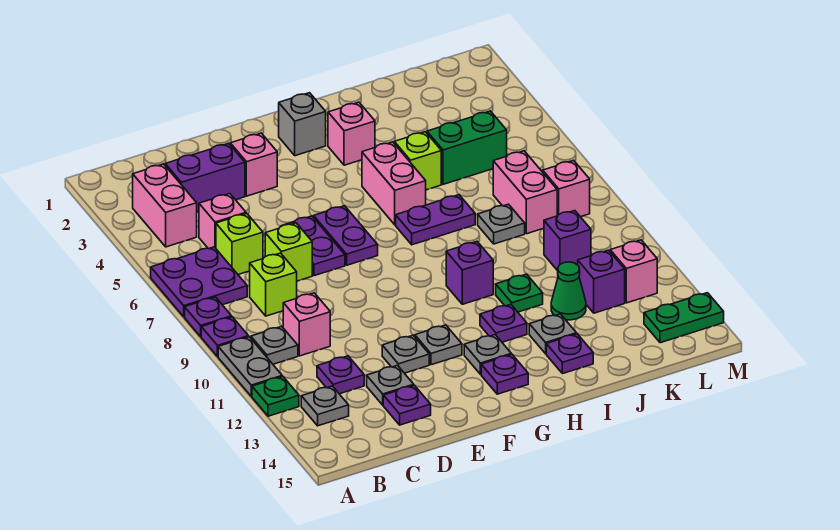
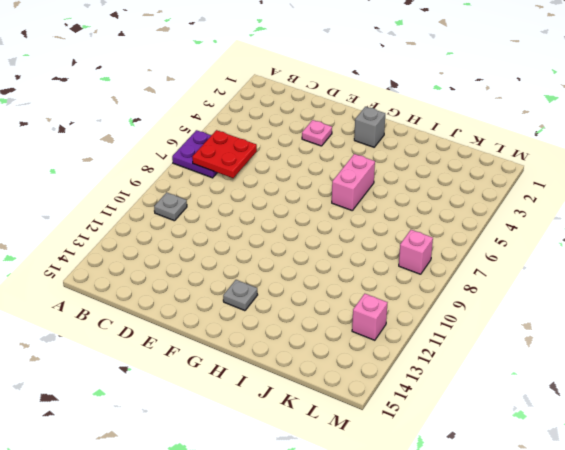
red 2x2 plate [192,130,257,178] -> none
pink 1x1 plate [302,120,332,146] -> pink 1x1 brick [230,133,277,196]
none -> purple 1x1 plate [185,297,232,336]
none -> purple 1x1 plate [201,317,248,357]
none -> grey 1x2 plate [218,337,282,396]
none -> green 1x1 plate [252,376,299,416]

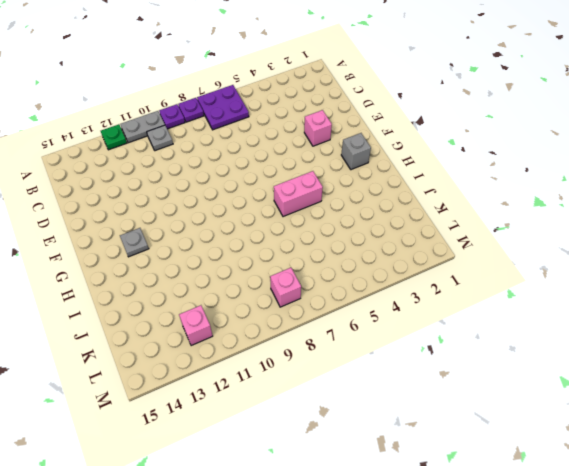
none -> pink 1x2 brick [133,164,197,247]
none -> grey 1x1 plate [301,386,349,426]
none -> purple 1x2 brick [165,143,245,212]
none -> pink 1x1 brick [199,194,246,249]

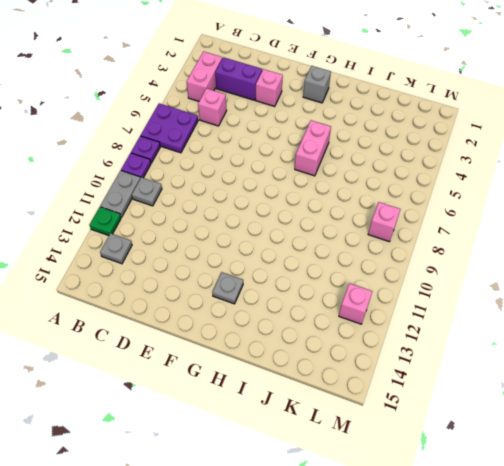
none -> lime 1x1 brick [216,213,263,274]
none -> lime 1x1 brick [250,253,297,316]
none -> pink 1x1 brick [283,293,330,356]
none -> purple 1x1 plate [317,356,364,394]

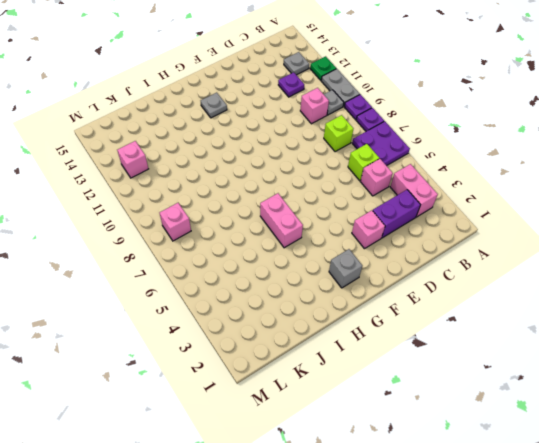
none -> lime 1x1 brick [265,223,312,281]
none -> grey 1x1 plate [367,366,414,405]
none -> purple 1x1 plate [383,385,431,425]
none -> purple 1x2 plate [282,216,345,276]

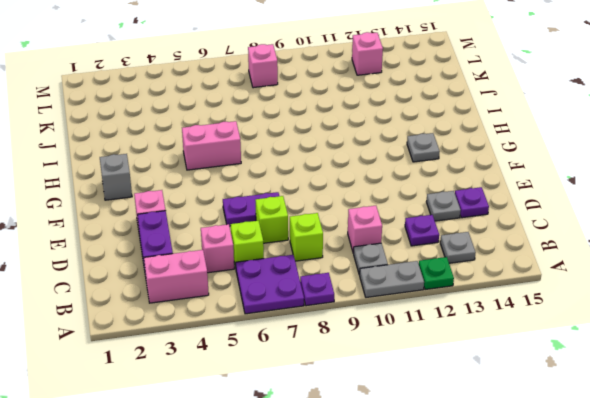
none -> purple 1x1 plate [201,317,248,357]
none -> grey 1x1 plate [382,335,429,373]
none -> purple 1x2 plate [314,206,378,265]
none -> grey 1x1 plate [415,325,462,365]

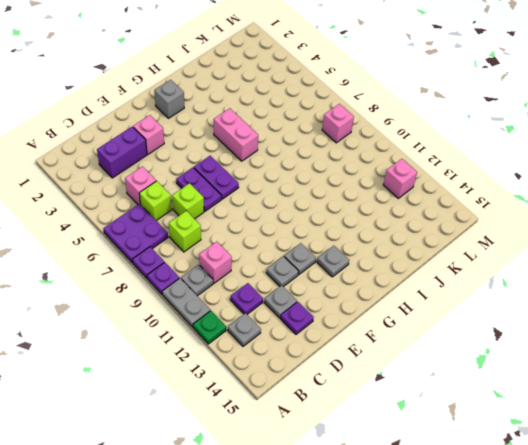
none -> pink 1x2 brick [133,164,197,247]
none -> purple 1x1 plate [481,354,528,394]
none -> pink 1x1 brick [328,102,375,165]
none -> purple 1x2 plate [396,195,475,245]

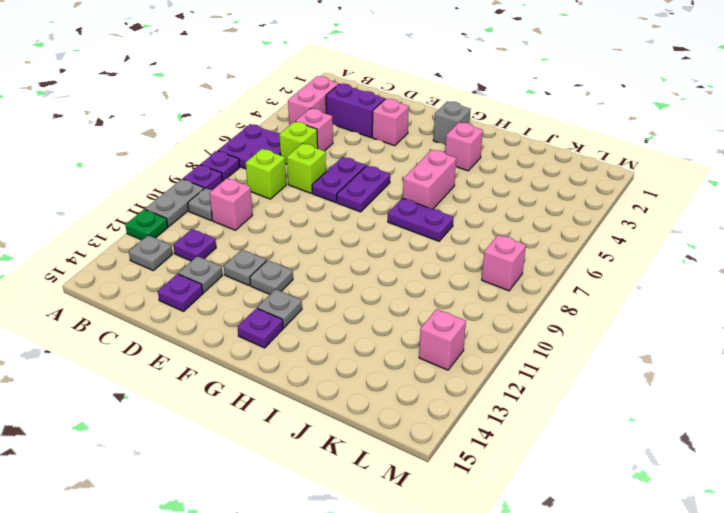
none -> purple 1x1 brick [446,242,493,304]
none -> purple 1x1 plate [480,304,527,342]
none -> lime 1x1 brick [394,132,441,190]
none -> green 1x1 plate [496,274,543,312]

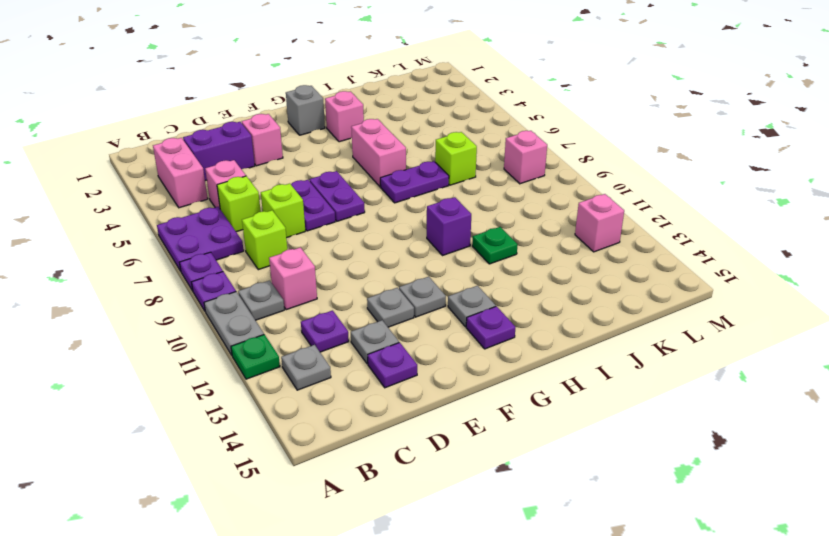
lime 1x1 brick [435,132,477,185] -> lime 1x1 brick moved to [394,132,441,190]
none -> purple 1x1 plate [480,304,527,342]
none -> grey 1x1 plate [529,314,577,354]
none -> purple 1x1 plate [546,334,593,374]
none -> green 1x2 brick [427,111,507,184]

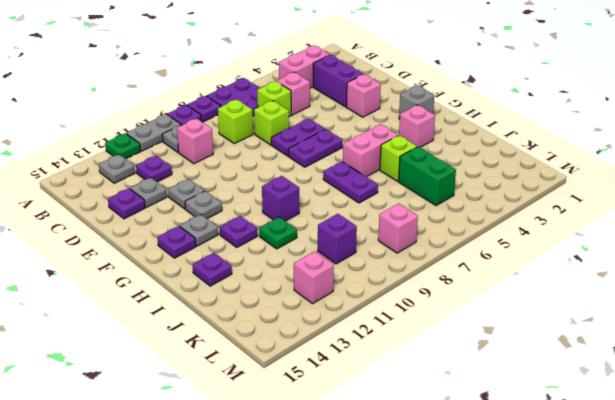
none -> grey 1x1 plate [529,314,577,354]
none -> grey 1x1 plate [478,204,525,244]
none -> green 1x1 cone [551,262,586,320]
none -> pink 1x2 brick [493,151,557,234]

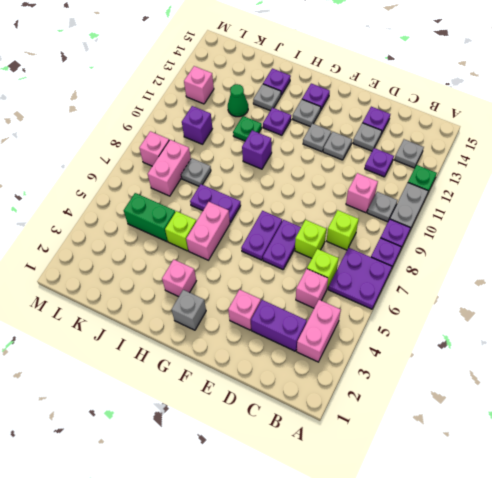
none -> purple 1x1 brick [578,250,625,313]
none -> green 1x2 plate [644,293,724,343]

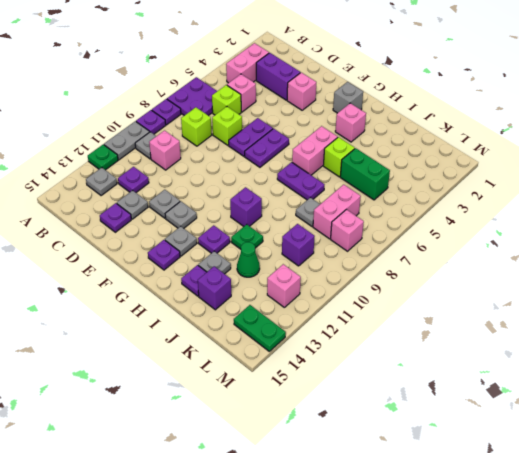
purple 1x1 brick [198,266,231,310] -> purple 1x1 brick moved to [578,250,625,313]

